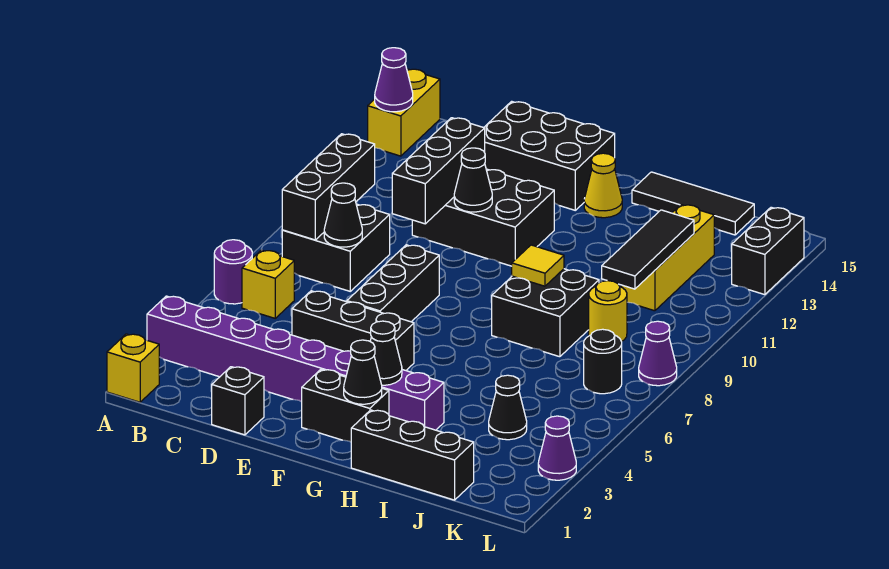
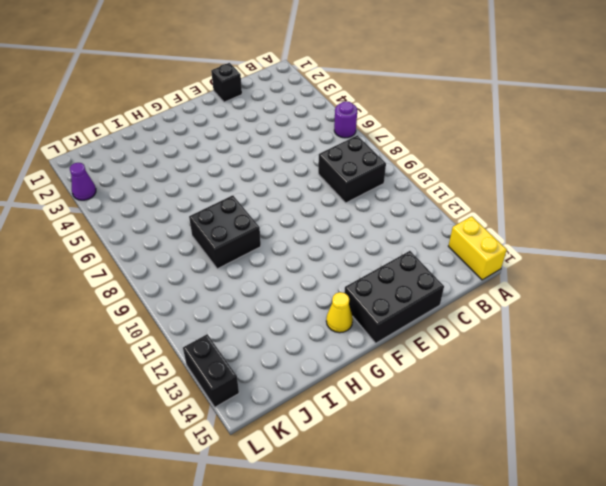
none -> yellow 1x1 brick [107,334,159,402]
none -> purple 1x8 brick [147,296,444,430]
none -> yellow 1x1 brick [242,250,294,318]
none -> black 1x3 brick [292,291,414,370]

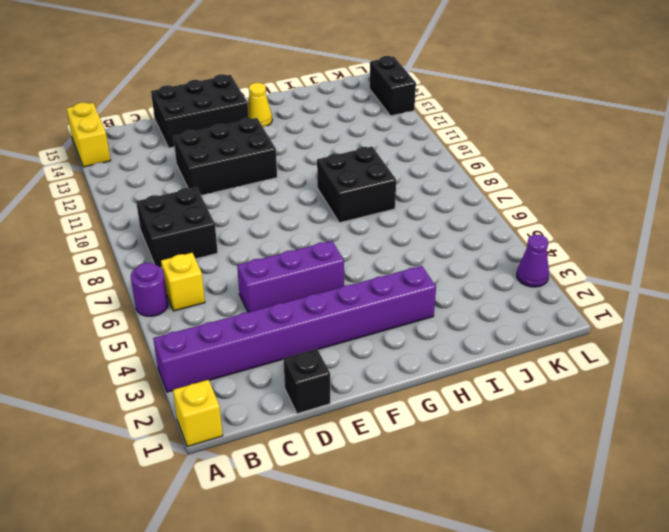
purple 1x3 brick [237,241,344,312] -> black 1x3 brick [292,291,414,370]
none -> black 1x3 brick [347,245,439,322]
none -> black 1x2 brick [302,370,389,442]
none -> black 1x3 brick [351,410,474,500]
none -> black 1x3 tile [632,172,754,235]

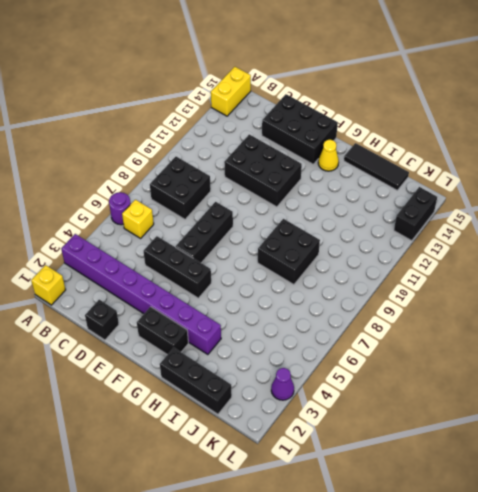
none -> black 1x1 cone [489,375,527,440]
none -> yellow 1x1 round brick [589,281,627,342]
none -> yellow 1x3 brick [622,205,714,311]
none -> black 1x1 round brick [584,329,622,394]

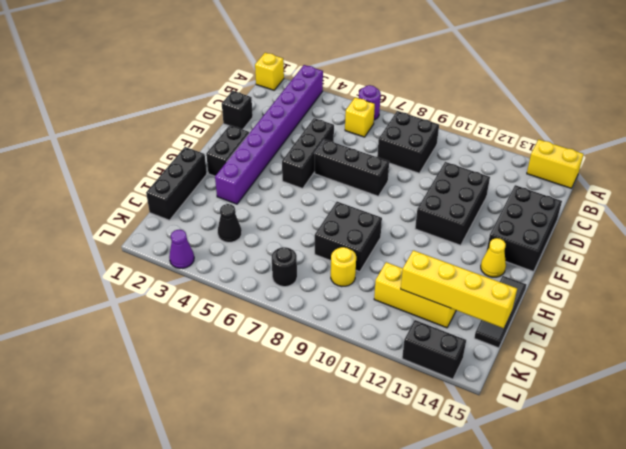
yellow 1x4 brick [401,250,517,328] -> black 1x3 tile [602,210,694,289]
none -> purple 1x1 cone [639,321,677,386]
none -> purple 1x1 cone [375,48,413,112]
none -> black 1x3 brick [282,134,375,240]
none -> black 1x1 cone [324,183,362,247]

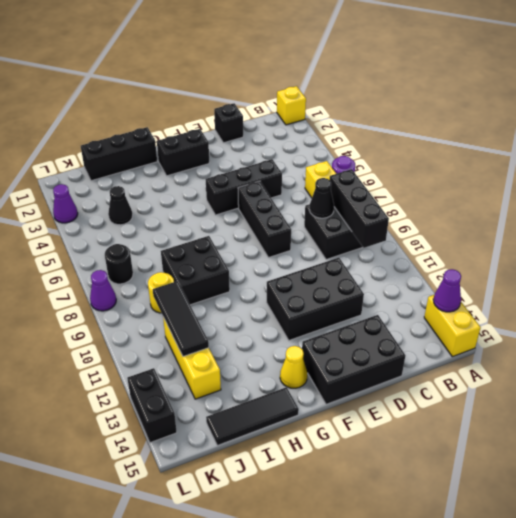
none -> purple 1x8 brick [147,296,444,430]
none -> black 1x3 brick [392,118,485,224]
none -> black 1x1 cone [454,148,492,212]
none -> black 1x1 cone [344,340,382,404]

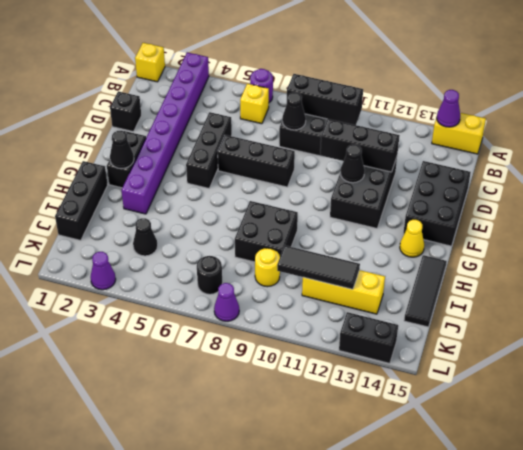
none -> black 1x1 cone [370,321,402,385]
none -> yellow 1x1 tile [512,245,564,286]

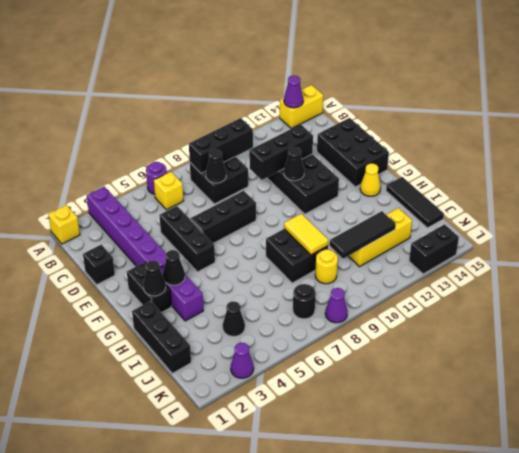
yellow 1x2 tile [284,214,328,255] -> yellow 1x1 tile [512,245,564,286]

